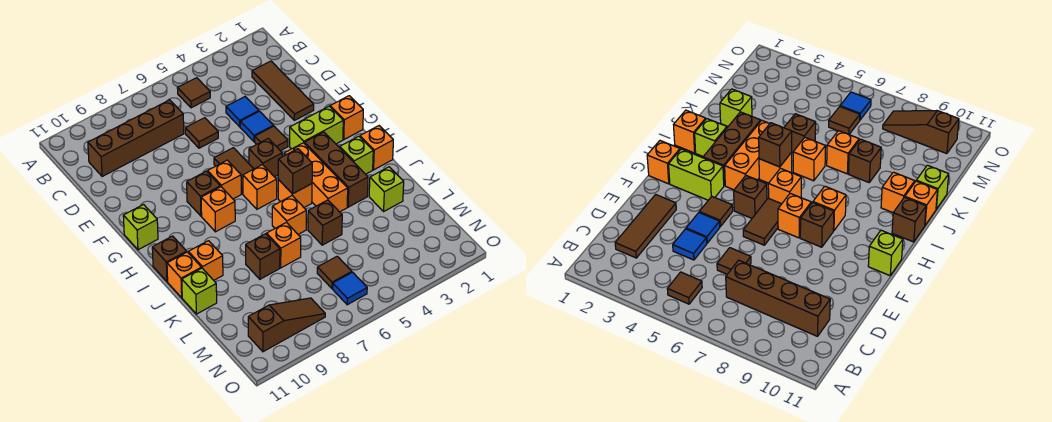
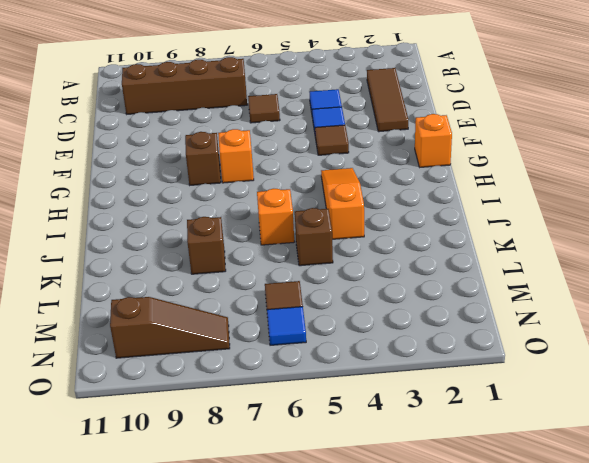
orange 1x3 slope [321,168,364,239] -> orange 1x3 brick [284,143,348,212]
none -> brown 1x1 tile [178,78,210,108]
none -> brown 1x2 tile [214,148,253,194]
none -> lime 1x2 brick [290,106,343,149]
none -> brown 1x1 brick [249,138,282,177]

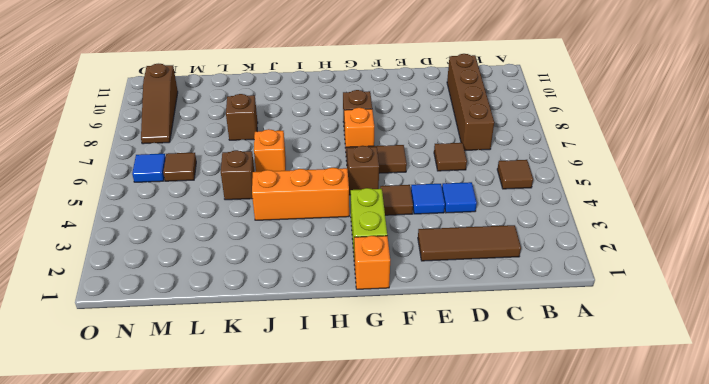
none -> lime 1x1 brick [123,205,158,250]
none -> brown 1x3 brick [304,132,368,207]
none -> orange 1x1 brick [243,165,277,209]
none -> orange 1x1 brick [201,187,235,232]

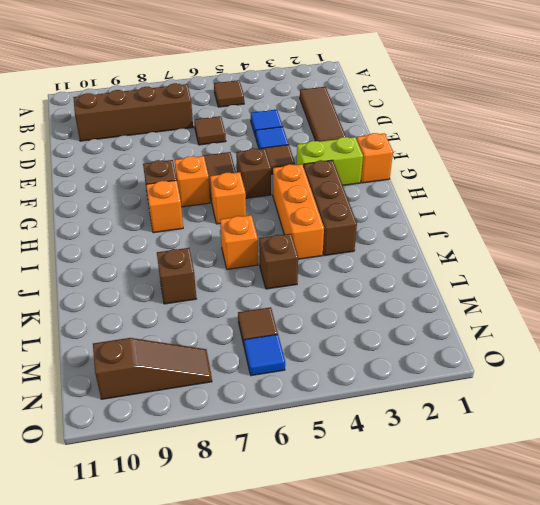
none -> lime 1x1 brick [123,205,158,250]
none -> orange 1x1 brick [360,126,393,170]
none -> lime 1x1 brick [340,136,373,174]
none -> orange 1x1 brick [278,180,312,207]

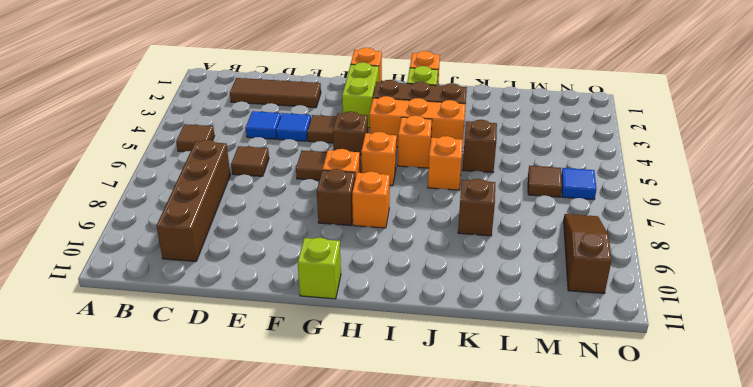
none -> brown 1x1 brick [152,236,187,282]
none -> orange 1x1 brick [188,241,223,280]
none -> orange 1x1 brick [167,252,201,298]
none -> lime 1x1 brick [369,167,404,211]

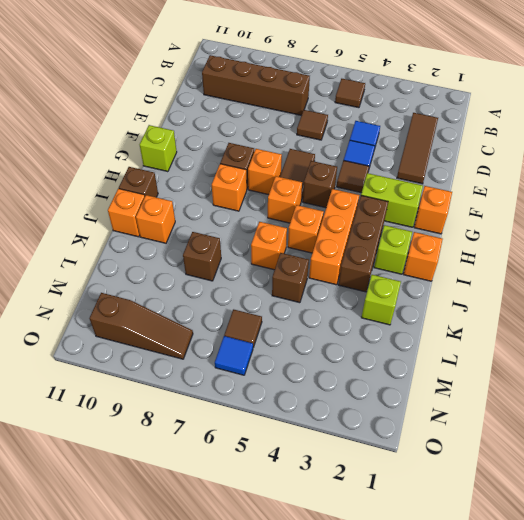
none -> orange 1x1 brick [267,222,301,268]
none -> lime 1x1 brick [182,268,217,314]
none -> brown 1x1 brick [278,149,312,194]

